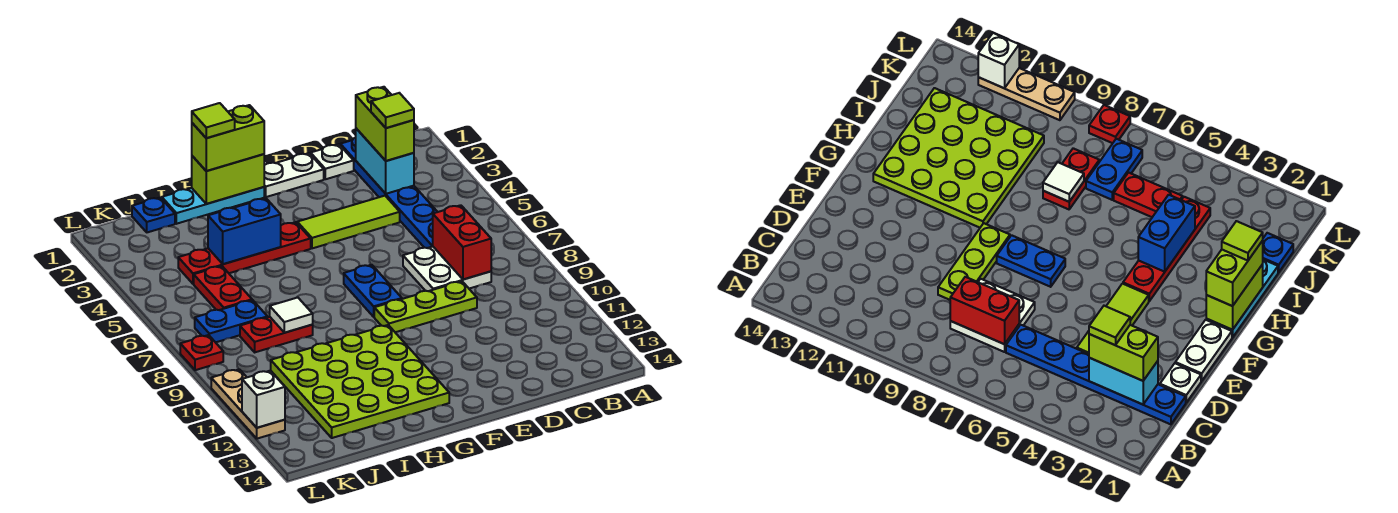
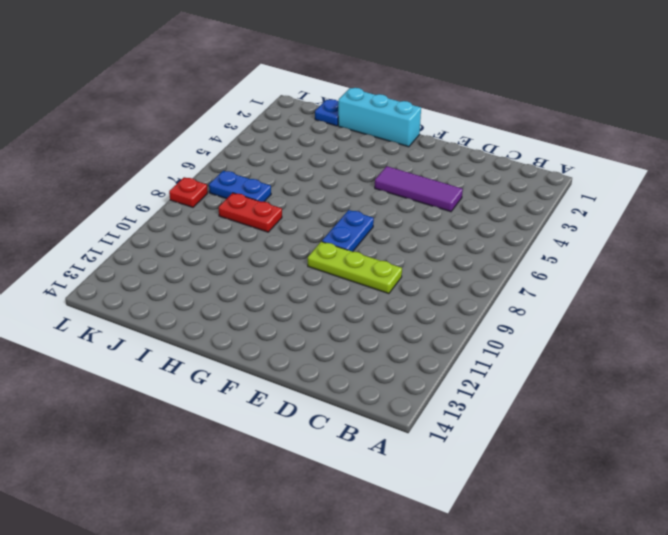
purple 1x3 tile [375,166,463,212] -> lime 1x3 tile [297,196,400,248]
cyan 1x3 brick [338,88,421,147] -> cyan 1x3 plate [162,187,264,224]
none -> blue 1x6 plate [340,138,437,248]
none -> white 2x2 plate [403,247,491,291]
none -> white 1x1 plate [311,144,354,179]

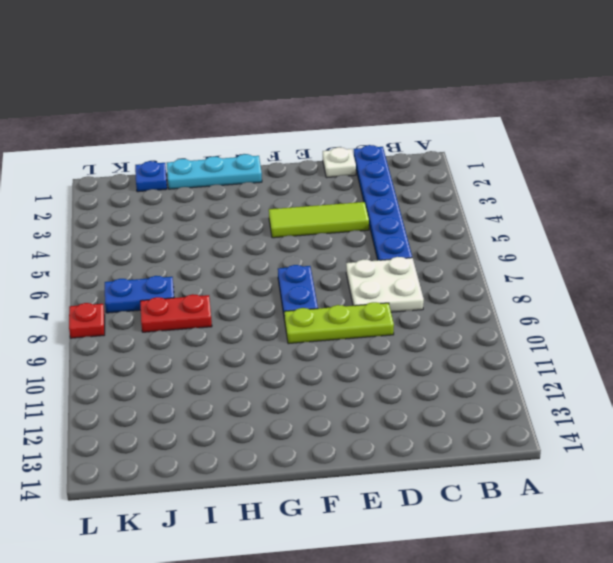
none -> white 1x2 plate [264,153,324,197]
none -> red 1x4 plate [178,222,311,284]
none -> lime 4x4 plate [271,325,449,438]

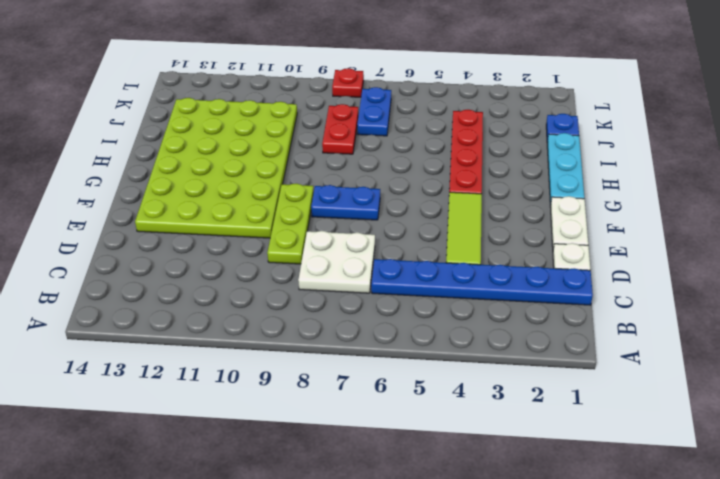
lime 4x6 plate [135,98,297,238] -> lime 4x4 plate [271,325,449,438]
none -> red 1x2 plate [194,266,252,310]
none -> tan 1x3 plate [211,369,285,439]
none -> cyan 1x2 brick [356,129,414,194]

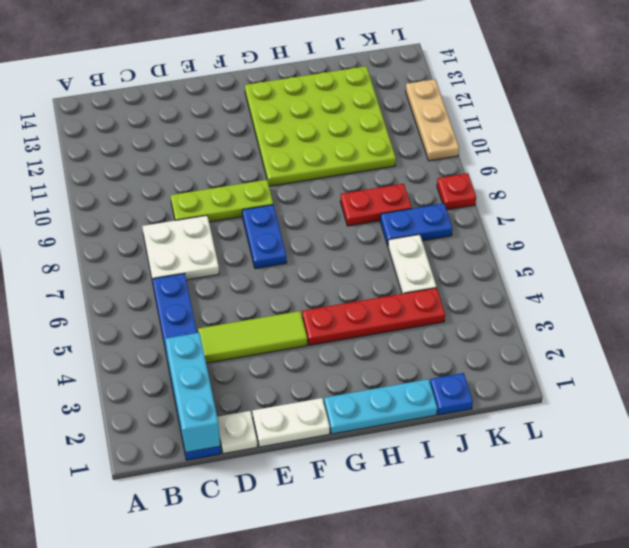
cyan 1x3 brick [165,333,220,453] -> cyan 1x2 brick [356,129,414,194]
white 1x2 plate [388,234,436,294] -> red 1x2 plate [194,266,252,310]
none -> red 1x2 brick [433,205,491,279]
none -> lime 1x2 brick [192,154,264,204]
none -> blue 1x2 brick [208,198,281,264]

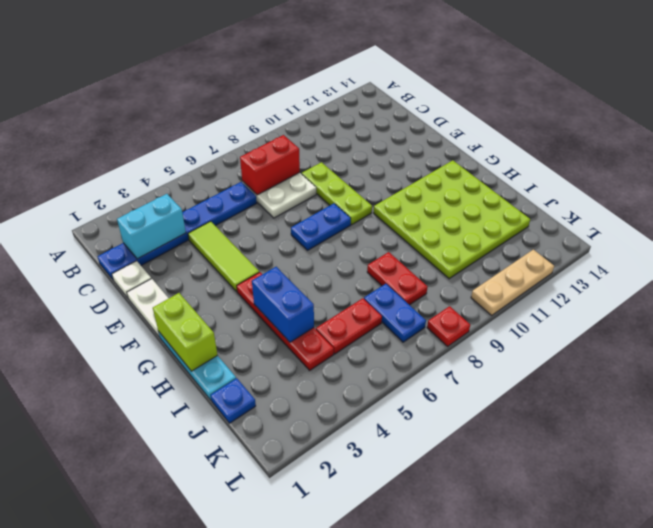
none -> white 1x1 tile [270,298,313,333]
none -> white 1x1 brick [242,371,285,428]
none -> lime 1x2 brick [356,87,414,161]

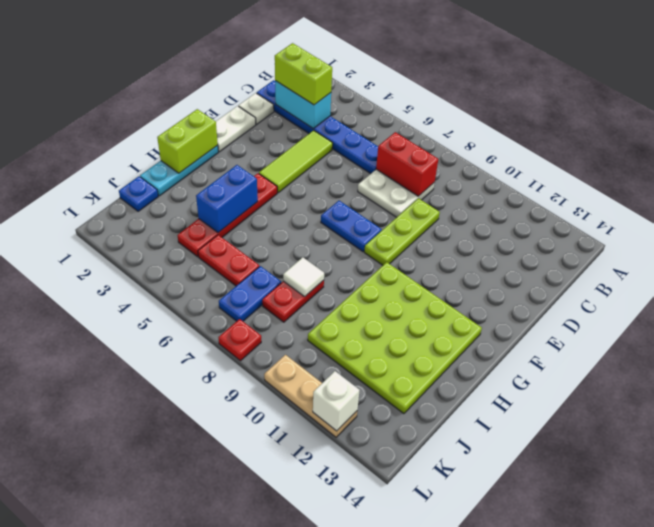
none -> lime 1x2 brick [192,105,264,171]
none -> lime 1x1 tile [371,93,414,128]
none -> lime 1x1 tile [192,103,235,138]

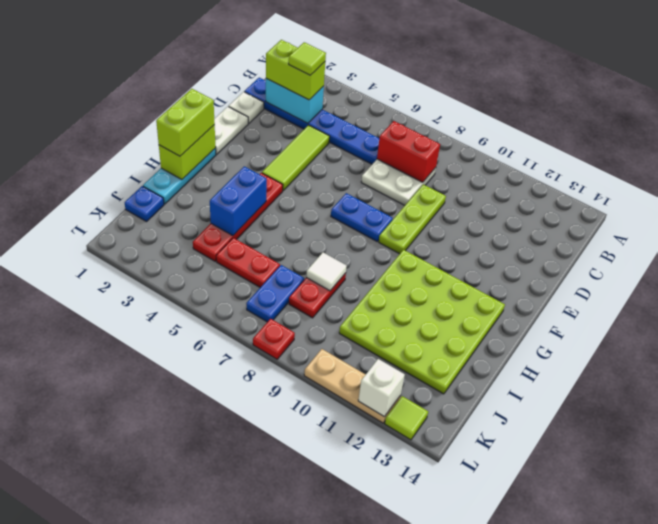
lime 1x1 tile [385,396,428,440] -> lime 1x1 tile moved to [192,103,235,138]

